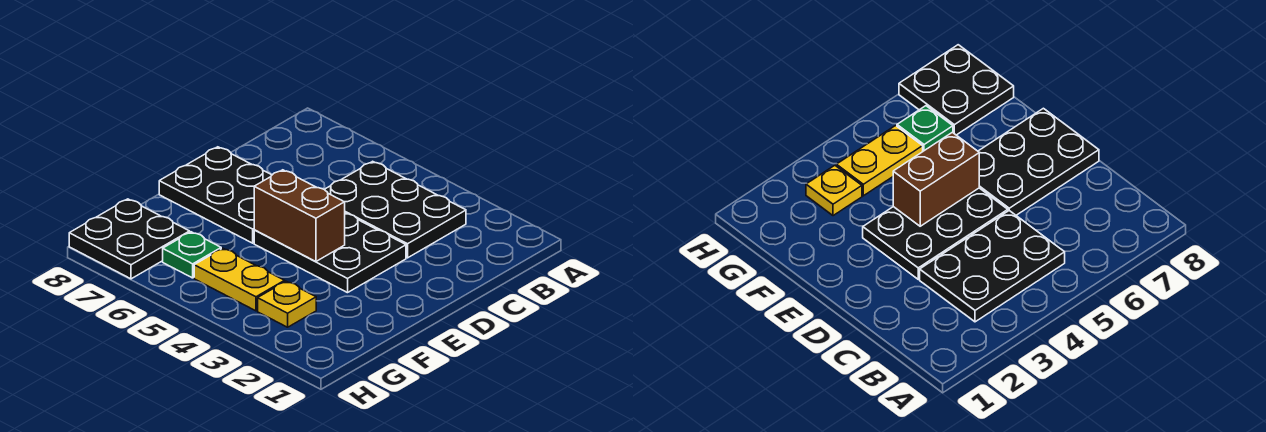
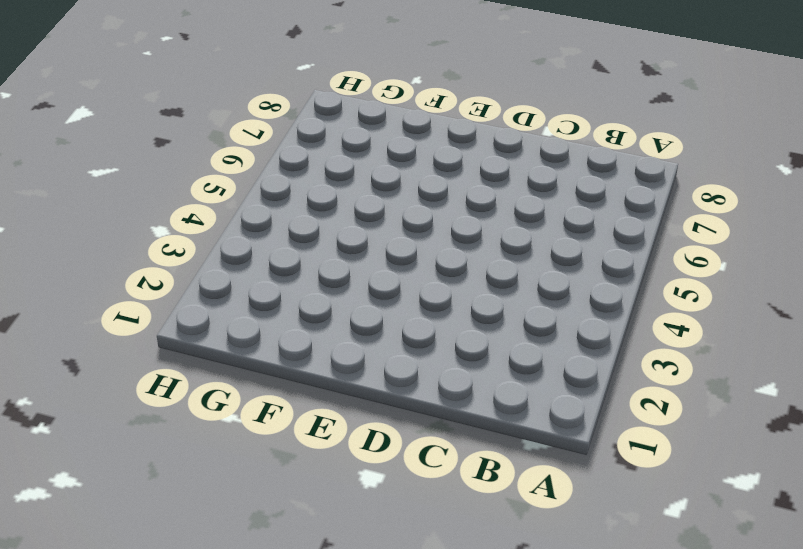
none -> black 2x3 plate [324,161,466,258]
none -> black 2x3 plate [254,213,406,293]

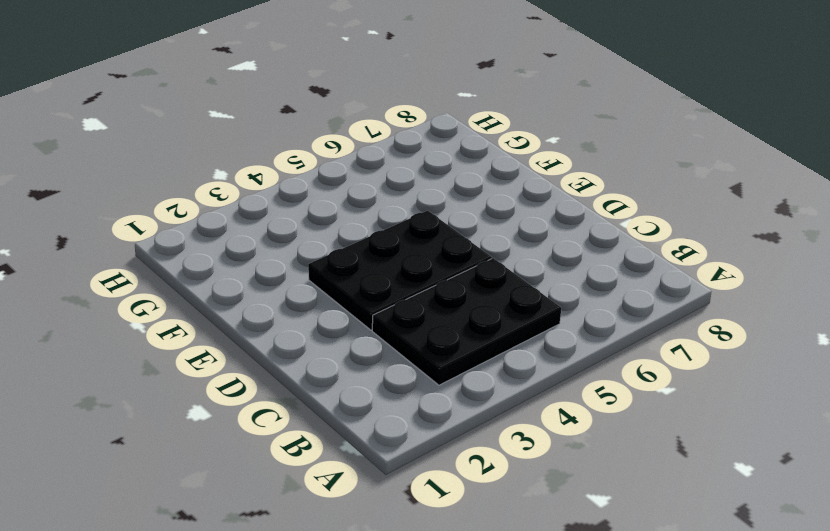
none -> black 2x3 plate [159,147,272,243]
none -> yellow 1x1 plate [258,281,316,327]

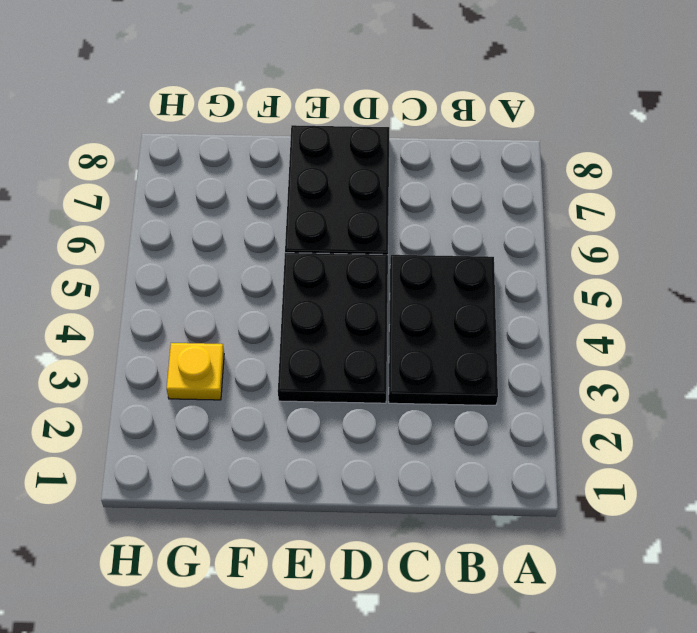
none -> yellow 1x2 plate [194,248,285,311]
none -> green 1x1 plate [163,232,221,278]

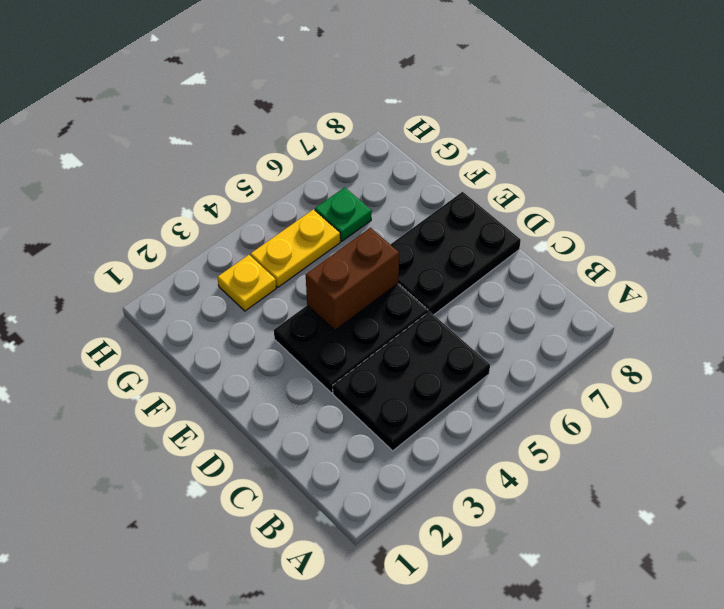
none -> black 2x2 plate [69,199,190,279]

